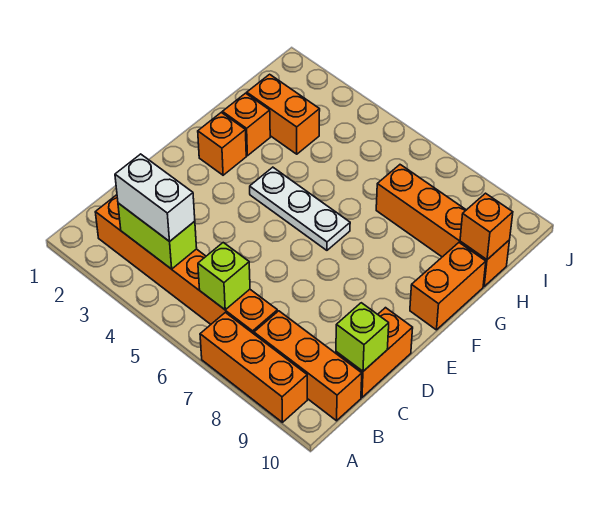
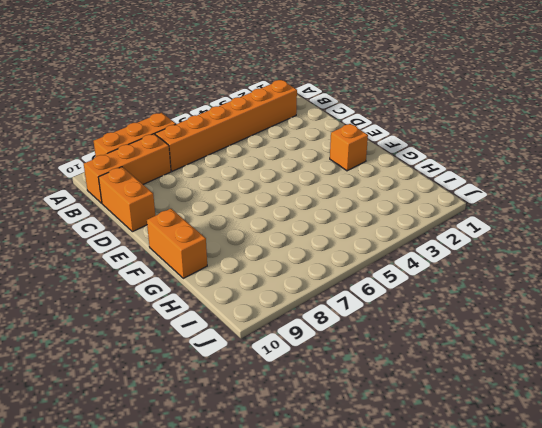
none -> white 1x3 plate [250,167,350,250]
none -> orange 1x1 brick [222,93,270,156]
none -> orange 1x2 brick [247,74,320,154]

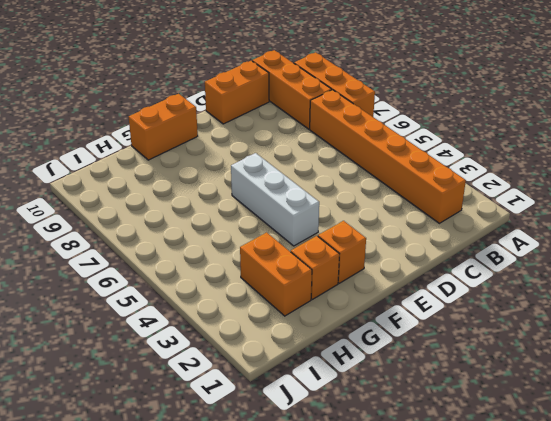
white 1x3 brick [231,153,319,246] -> white 1x3 plate [250,167,350,250]
none -> orange 1x4 brick [376,165,510,286]
none -> lime 1x2 brick [118,203,197,269]
none -> lime 1x1 brick [198,243,250,310]

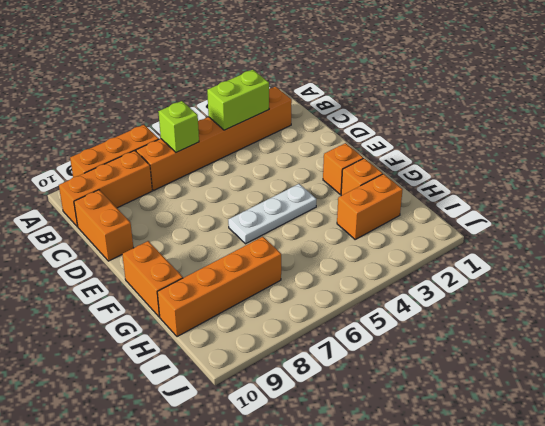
none -> lime 1x1 brick [336,303,389,371]
none -> orange 1x1 brick [460,193,513,260]
none -> white 1x2 brick [115,154,195,242]

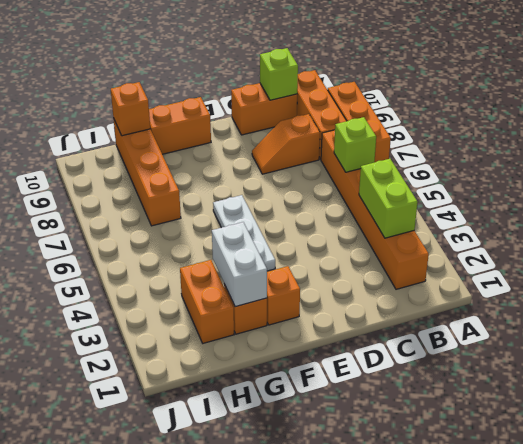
orange 1x2 slope [252,114,320,174] -> none
white 1x2 brick [212,222,267,307] -> white 1x2 brick moved to [115,154,195,242]

